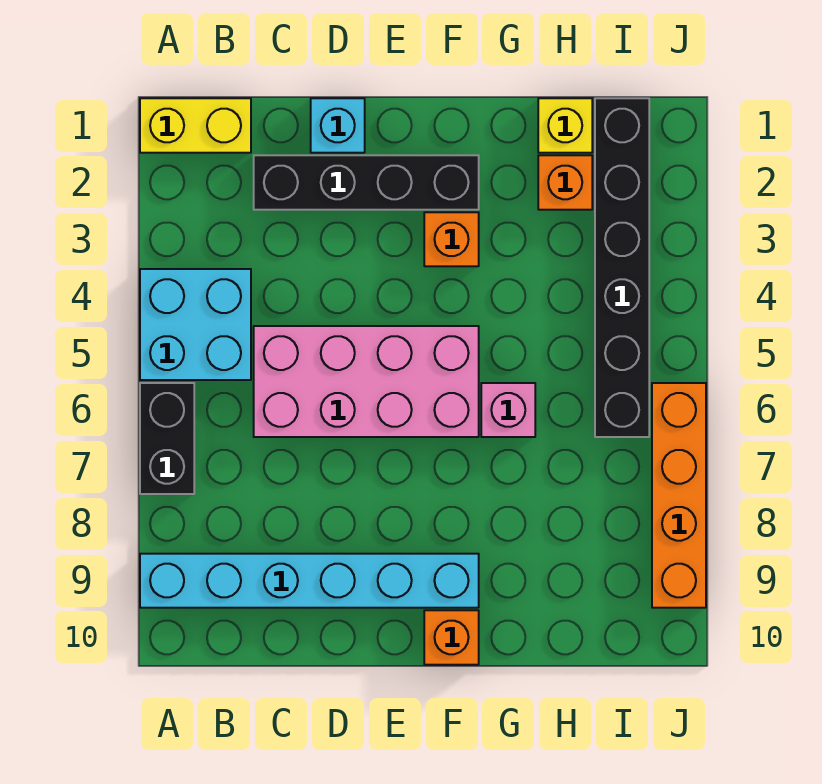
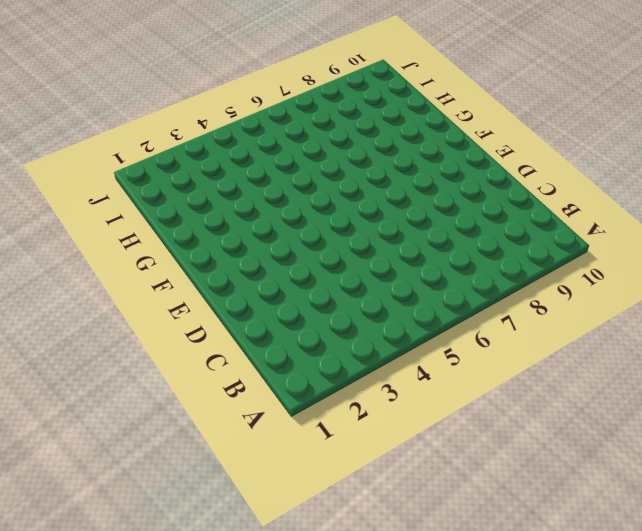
none -> yellow 1x2 brick [140,98,251,153]
none -> cyan 2x2 brick [140,269,251,380]
none -> black 1x2 brick [140,383,194,494]

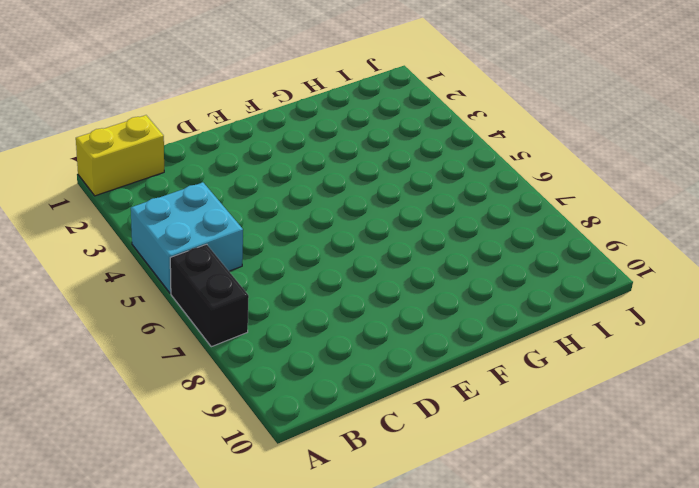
none -> cyan 1x6 brick [140,554,479,608]
none -> black 1x4 brick [254,155,479,210]
none -> pink 2x4 brick [254,326,479,437]

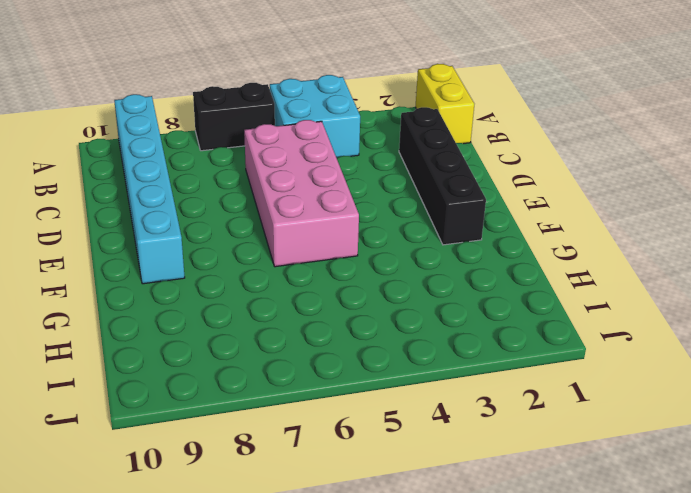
none -> cyan 1x1 brick [311,98,365,153]
none -> orange 1x1 brick [424,212,479,266]
none -> orange 1x1 brick [424,610,479,665]

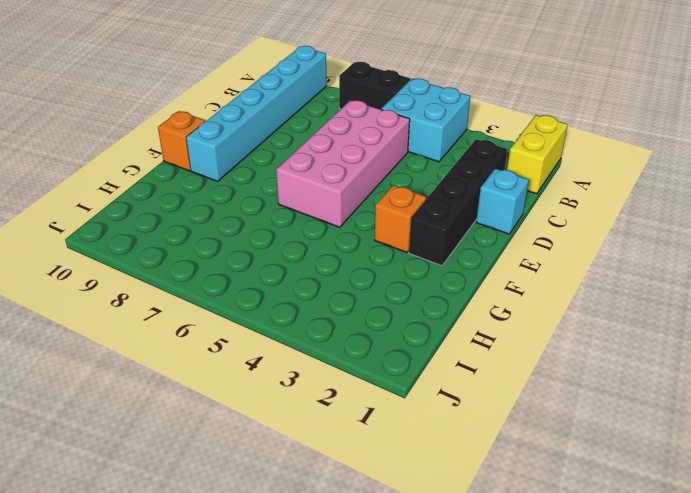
none -> pink 1x1 brick [481,383,535,437]
none -> yellow 1x1 brick [538,98,592,153]
none -> orange 1x1 brick [538,155,592,210]

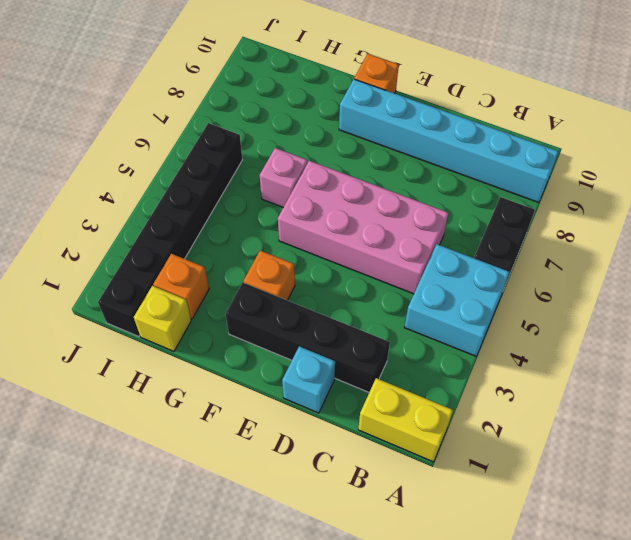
none -> orange 1x4 brick [652,383,706,608]

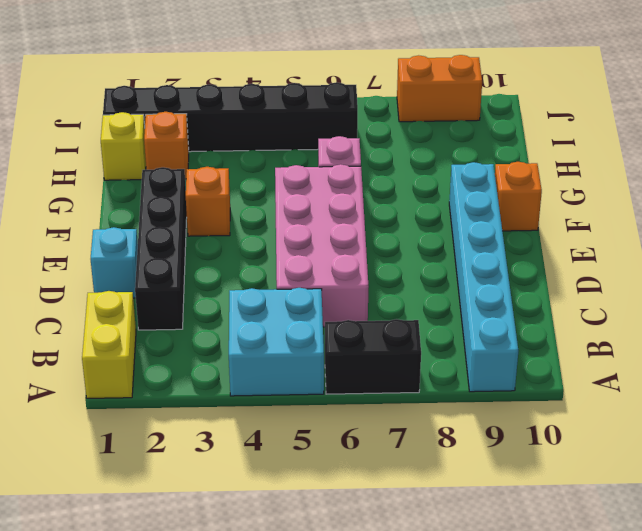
orange 1x2 brick [397,55,482,122] -> orange 1x4 brick [652,383,706,608]

